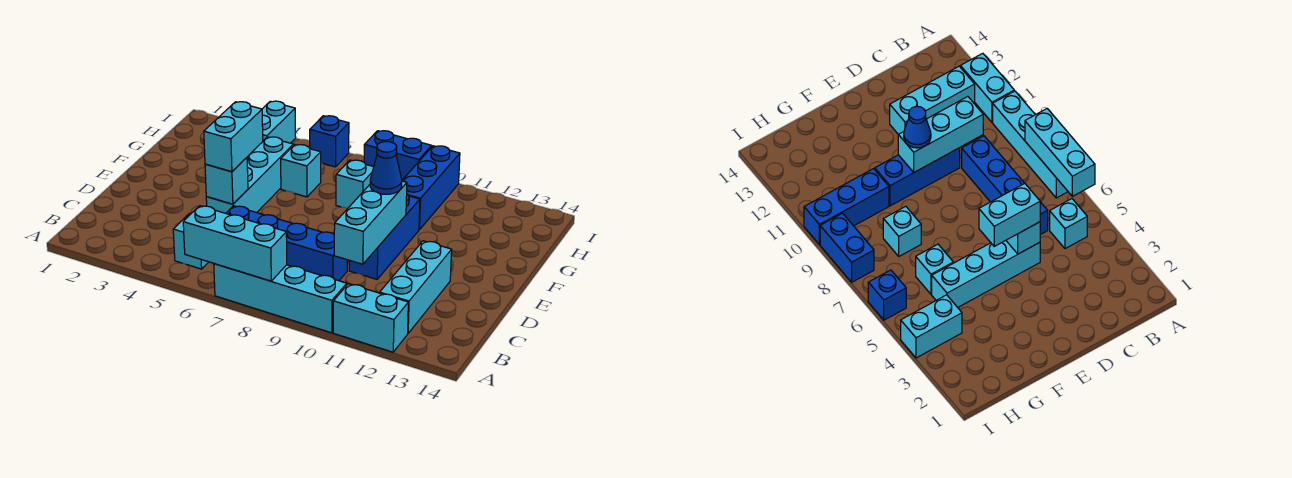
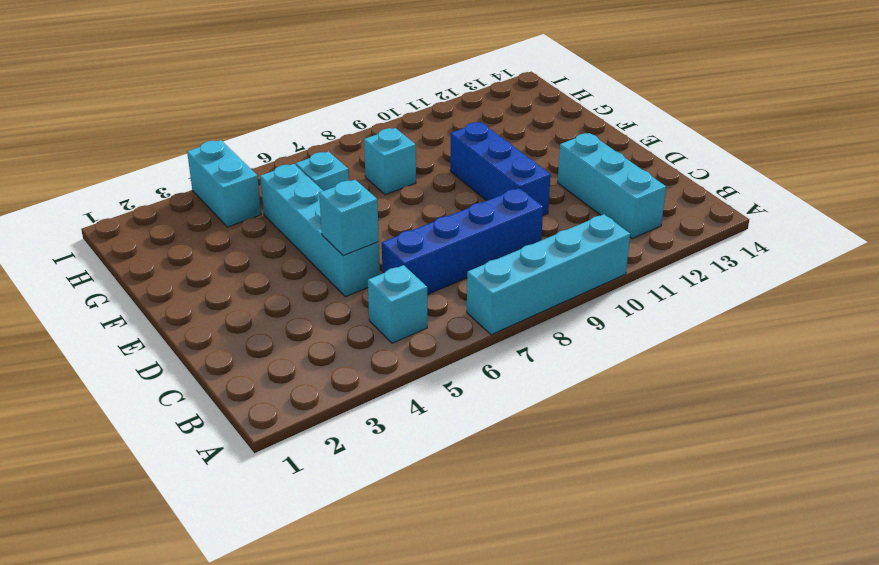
none -> cyan 1x2 brick [333,284,408,352]
none -> blue 1x3 brick [402,146,460,230]
none -> blue 1x1 brick [310,116,349,167]

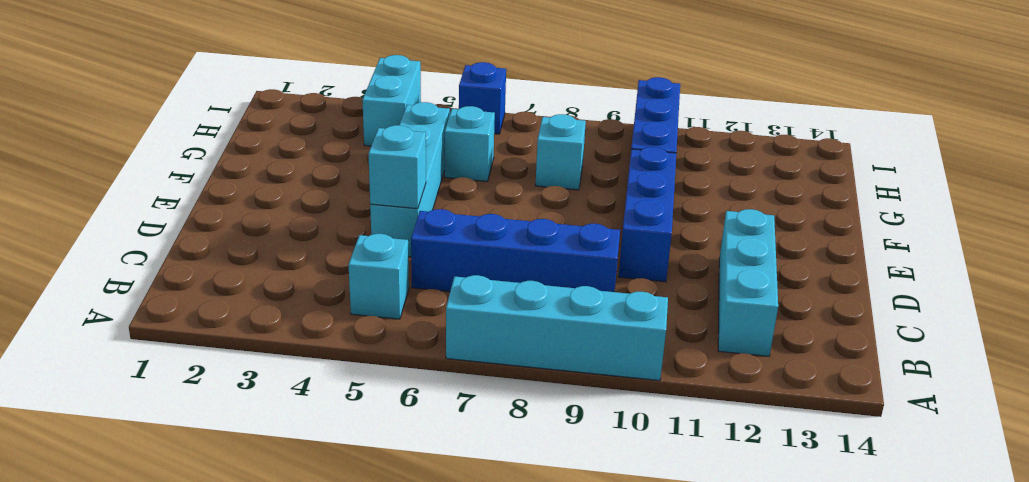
none -> cyan 1x2 brick [333,284,408,352]
none -> blue 1x2 brick [364,131,432,180]
none -> cyan 1x3 brick [183,206,287,281]

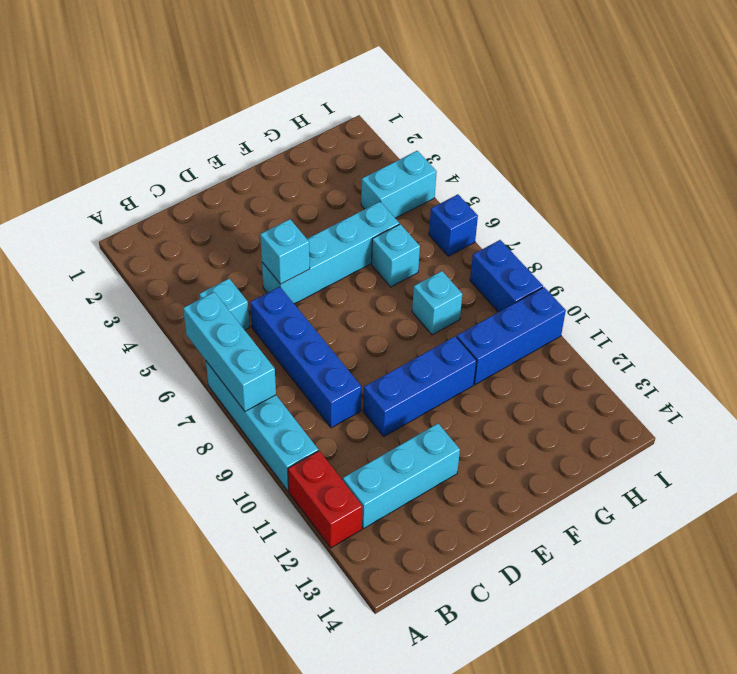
red 1x2 brick [288,451,363,548] -> cyan 1x2 brick [333,284,408,352]
none -> cyan 1x3 brick [334,181,407,264]
none -> cyan 1x2 brick [204,102,263,172]
none -> blue 1x1 cone [370,141,402,194]

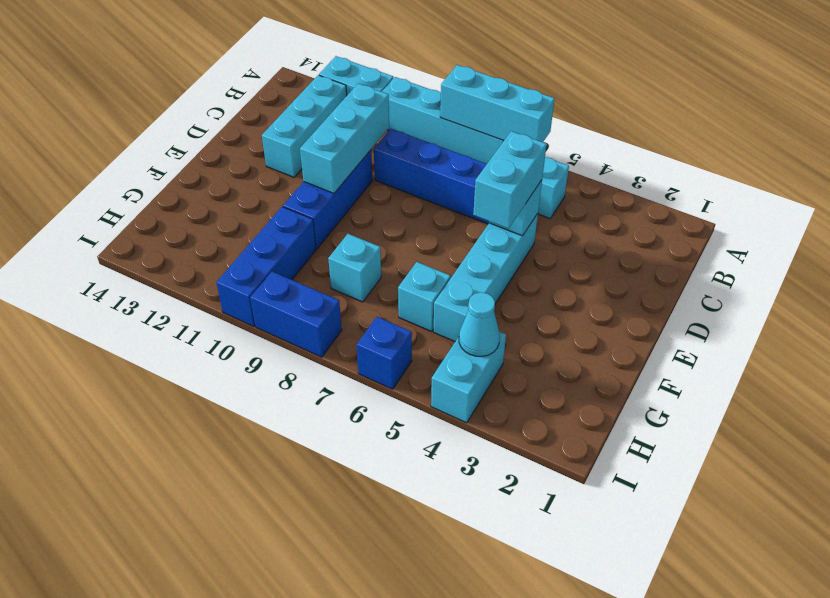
cyan 1x1 cone [459,292,500,356] -> none
none -> blue 1x1 cone [370,141,402,194]

